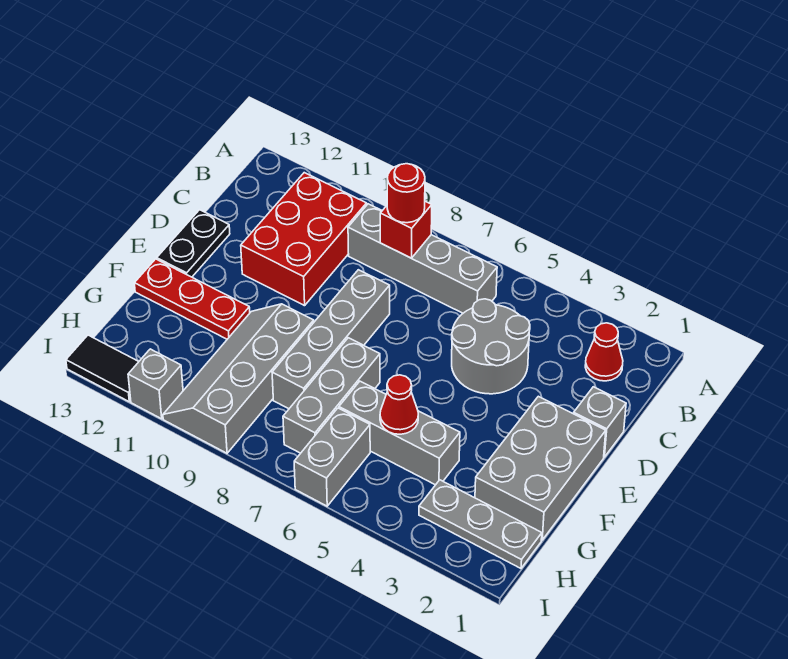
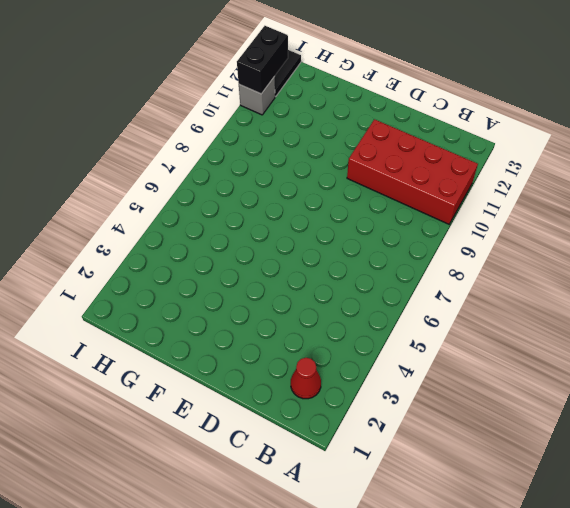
red 2x4 brick [347,119,478,224] -> red 2x3 brick [241,173,367,306]
black 1x2 brick [237,26,288,94] -> none
none -> grey 1x4 brick [348,204,497,313]
none -> grey 2x2 round brick [452,299,530,394]
none -> grey 1x1 brick [574,387,626,457]

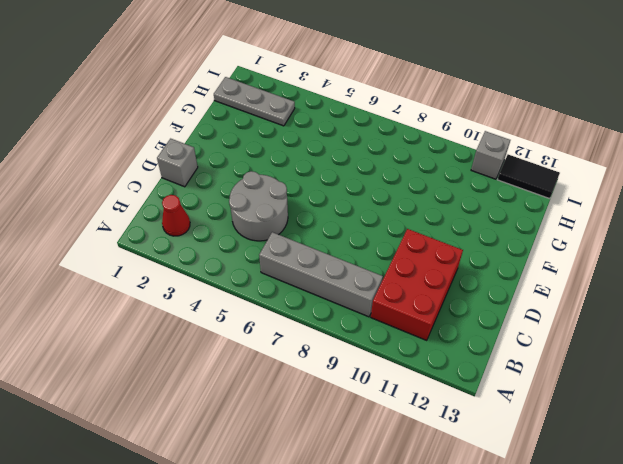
none -> grey 1x4 brick [272,270,390,409]
none -> black 1x2 plate [157,210,230,277]
none -> grey 2x3 brick [475,396,606,540]

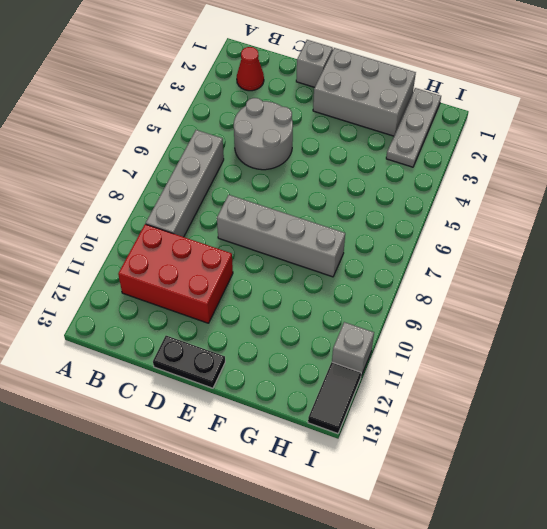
none -> grey 1x3 brick [283,338,380,453]
none -> grey 2x4 slope [163,304,314,453]
none -> red 1x3 plate [134,259,250,339]

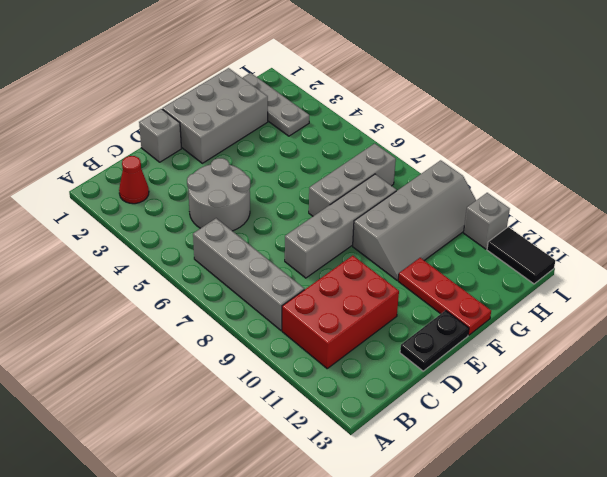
none -> grey 1x3 brick [339,381,460,485]
none -> grey 1x2 brick [294,408,370,506]
none -> red 1x1 brick [380,201,432,258]

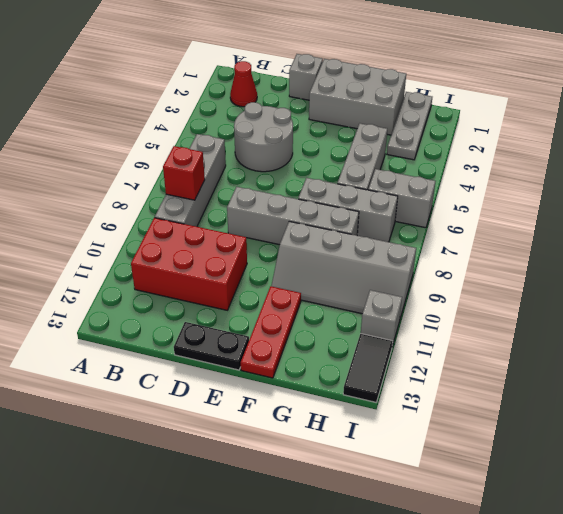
none -> red 1x1 cone [380,375,418,434]
none -> red 1x1 round brick [387,164,425,223]

